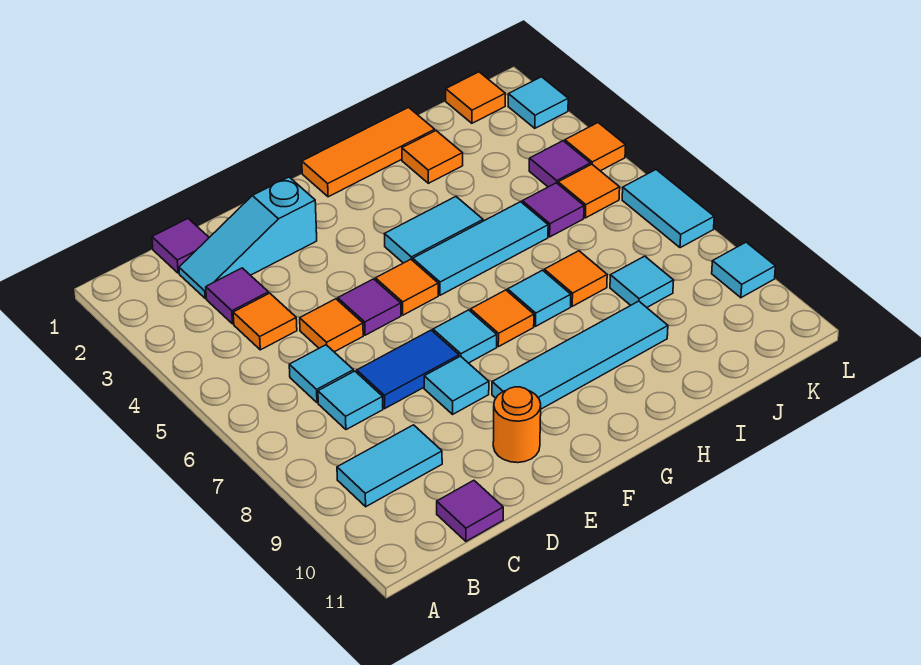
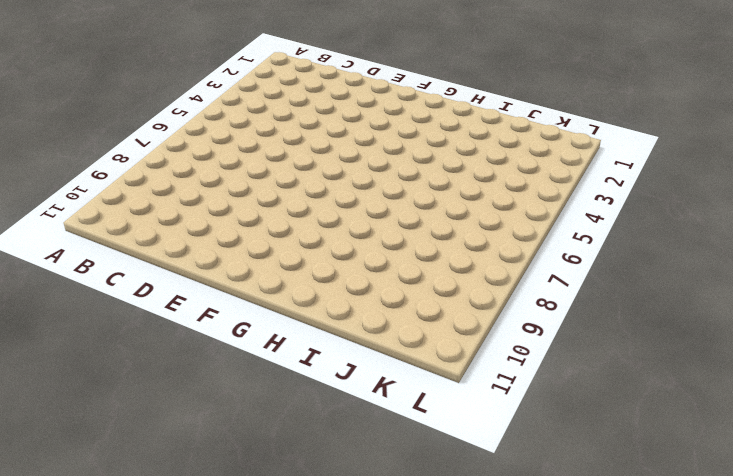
none -> cyan 1x2 tile [337,425,442,507]
none -> purple 1x1 tile [152,219,209,273]
none -> cyan 1x3 slope [179,177,317,298]
none -> purple 1x1 tile [206,268,269,324]

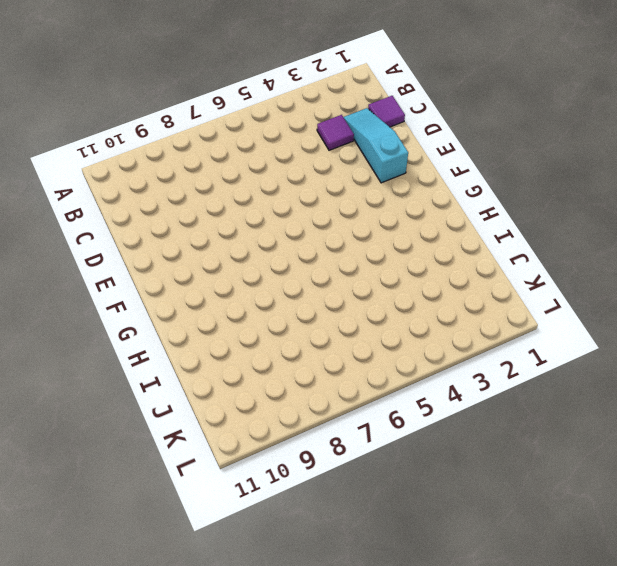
none -> cyan 1x2 tile [337,425,442,507]
none -> orange 1x1 tile [233,293,297,350]
none -> cyan 1x1 tile [289,345,354,403]
none -> cyan 1x1 tile [318,371,383,430]

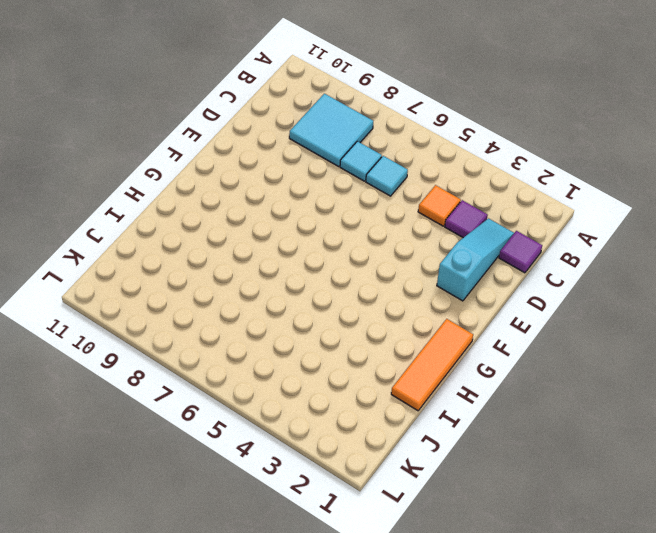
cyan 2x2 tile [289,94,373,167] -> cyan 1x2 tile [337,425,442,507]
none -> purple 1x1 tile [437,480,503,541]
none -> orange 1x1 tile [300,299,363,352]
none -> blue 1x2 tile [357,330,459,408]
none -> purple 1x1 tile [338,279,401,335]

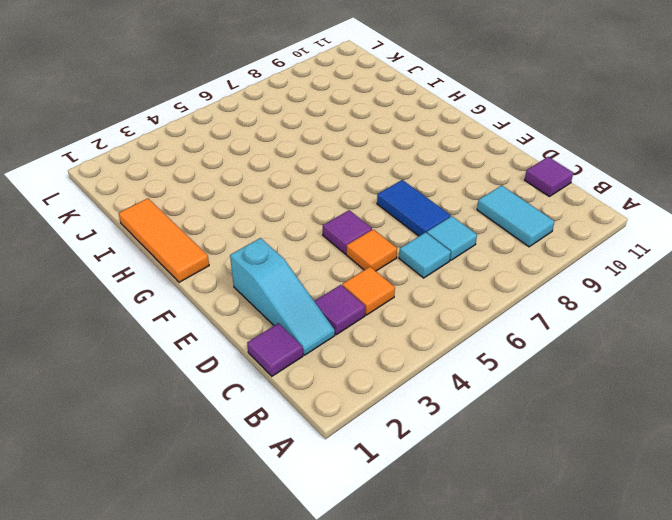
none -> cyan 1x1 tile [424,356,489,414]
none -> orange 1x1 round brick [493,387,541,463]
none -> orange 1x1 tile [375,259,438,315]
none -> cyan 1x1 tile [433,310,497,363]

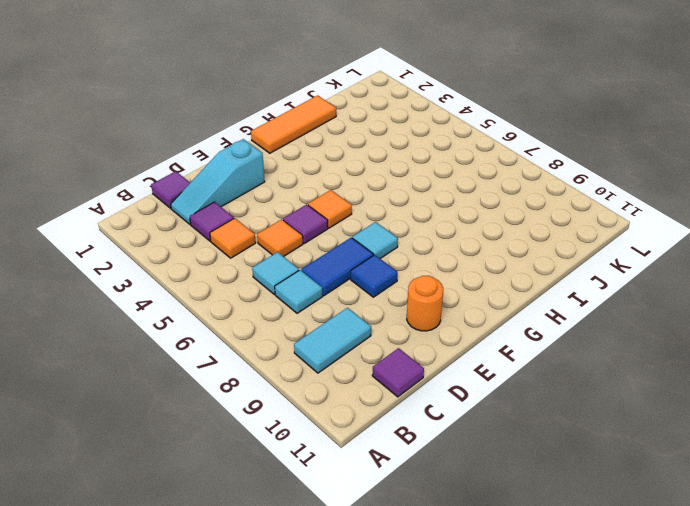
blue 1x1 tile [351,255,398,297] -> cyan 1x1 tile [424,356,489,414]
none -> cyan 1x4 tile [492,301,668,409]
none -> cyan 1x2 tile [385,197,483,263]
none -> cyan 1x3 tile [413,202,548,295]
none -> orange 1x1 tile [471,290,534,347]

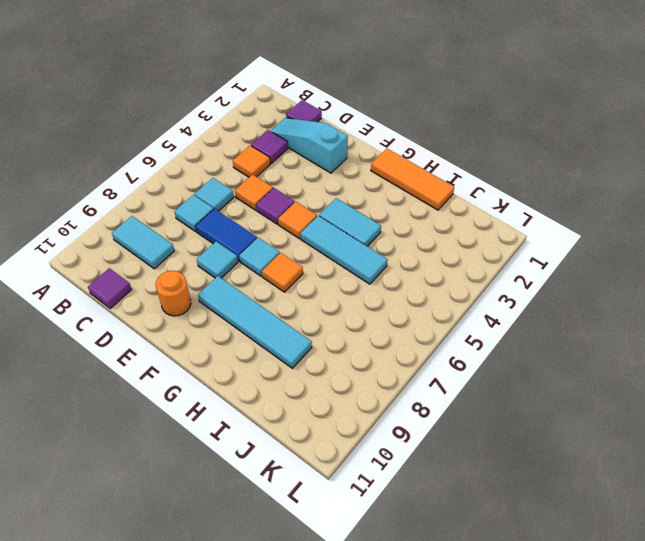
none -> cyan 1x1 tile [508,270,571,326]
none -> orange 1x1 tile [402,131,463,183]
none -> orange 1x1 tile [544,251,607,306]
none -> purple 1x1 tile [522,183,584,237]

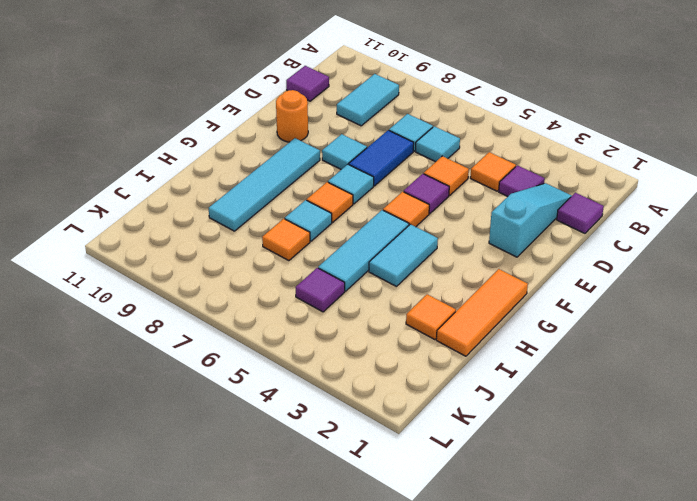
none -> cyan 1x1 tile [610,256,674,307]
none -> orange 1x1 tile [446,72,505,123]
none -> purple 1x1 tile [529,141,590,187]
none -> orange 1x1 tile [558,164,620,218]

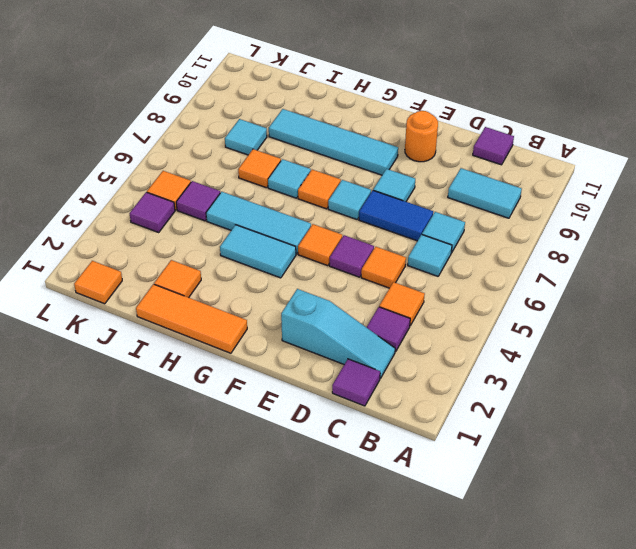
none -> cyan 1x1 tile [508,77,568,128]
none -> orange 1x1 tile [565,123,626,171]
none -> cyan 1x2 tile [622,170,714,248]
none -> cyan 1x1 tile [712,242,775,298]

